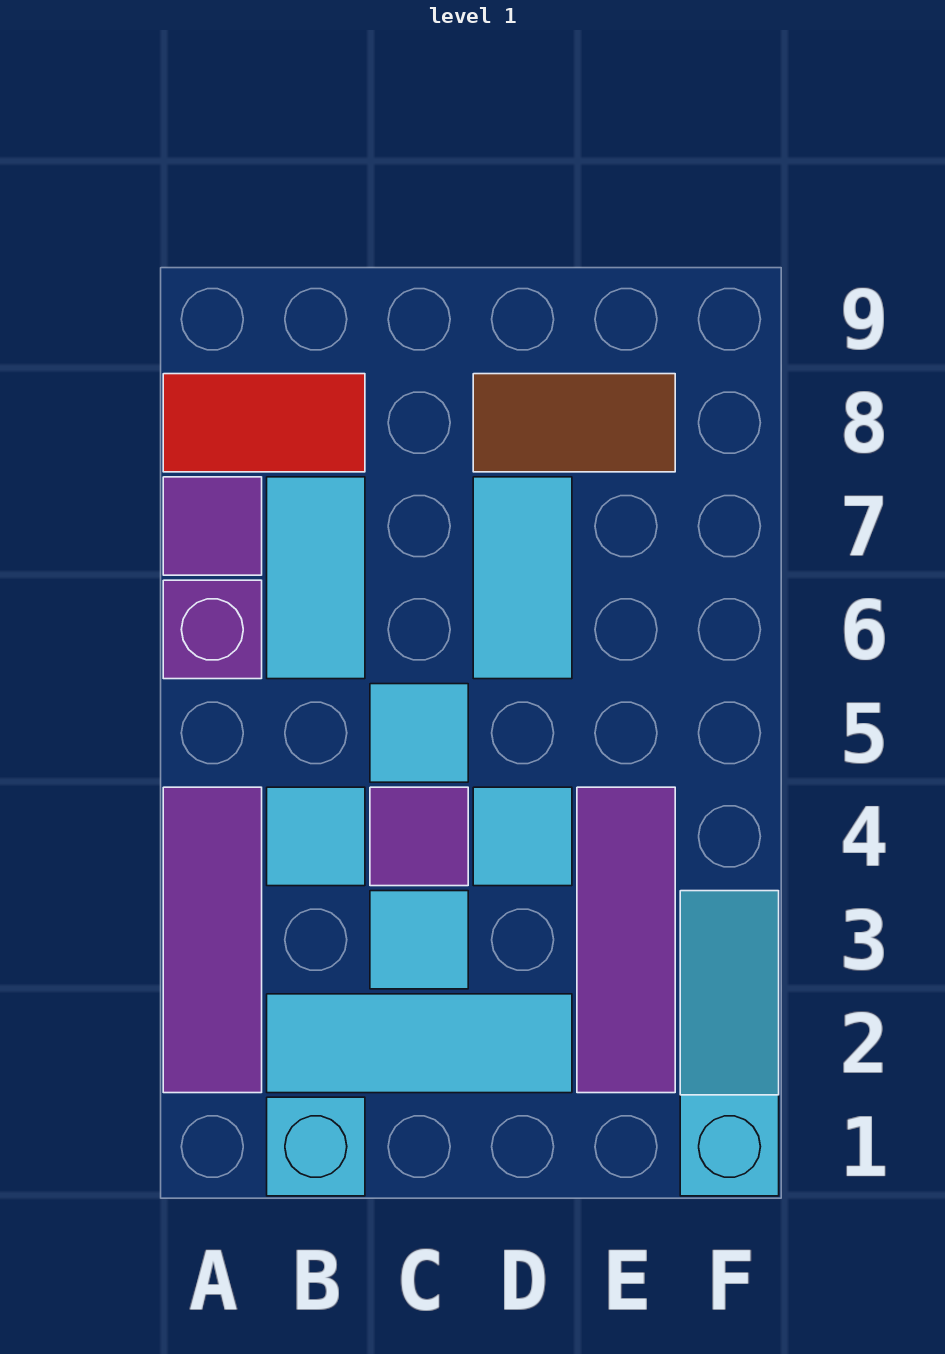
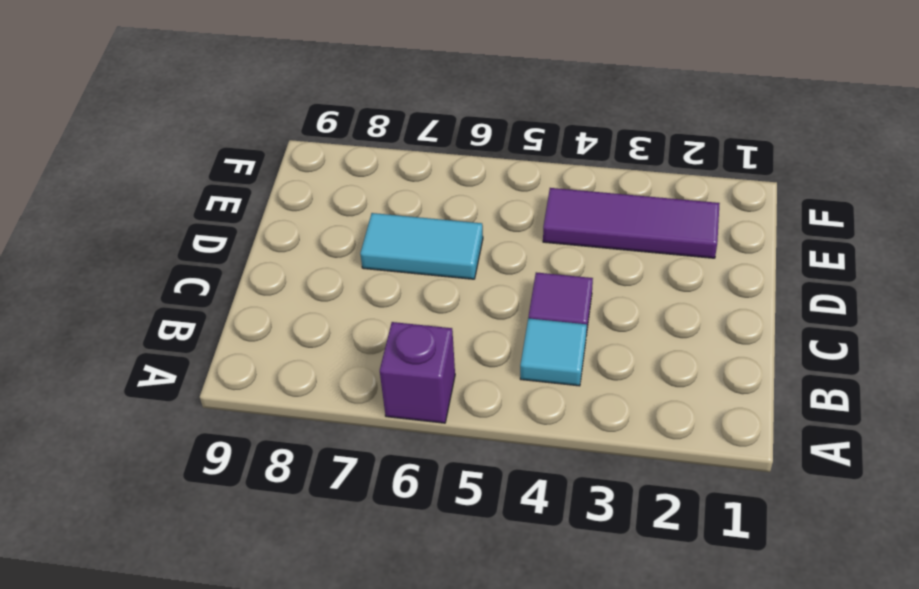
none -> purple 1x3 tile [163,787,262,1093]
none -> purple 1x1 tile [163,477,262,575]
none -> red 1x2 tile [163,374,365,472]

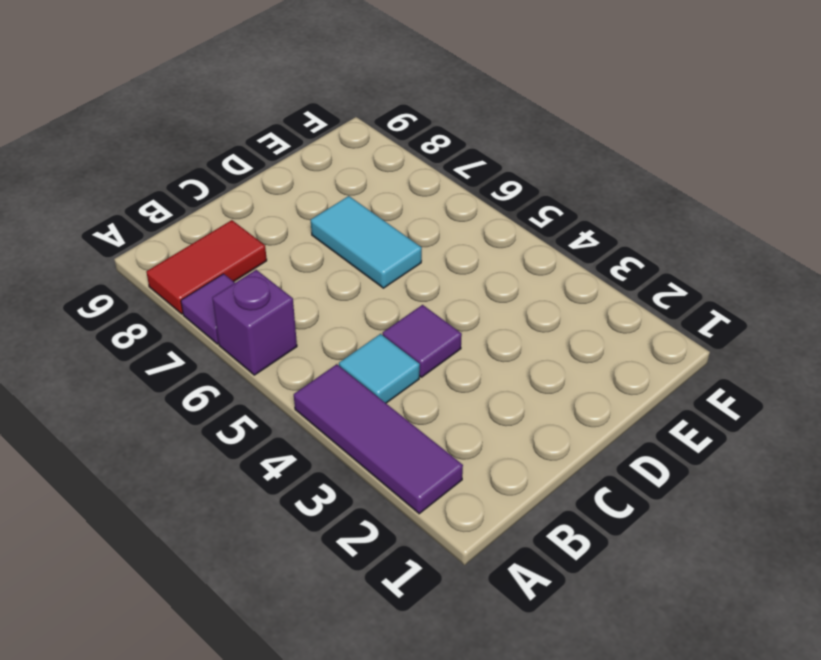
none -> cyan 1x1 brick [267,1097,365,1196]
none -> cyan 1x3 tile [267,994,572,1093]
none -> cyan 1x2 tile [267,477,365,679]

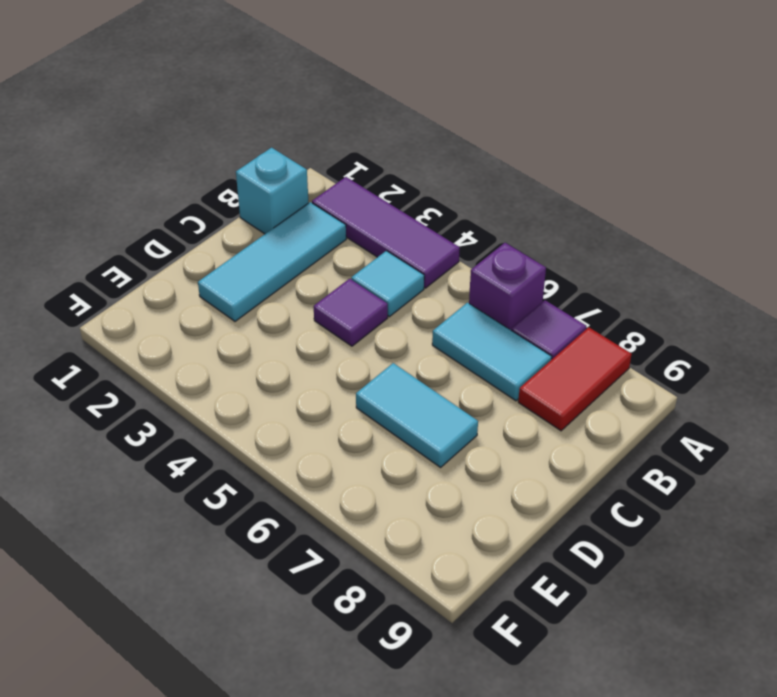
none -> cyan 1x1 tile [370,891,468,989]
none -> cyan 1x1 tile [370,684,468,782]
none -> cyan 1x1 tile [473,787,572,886]

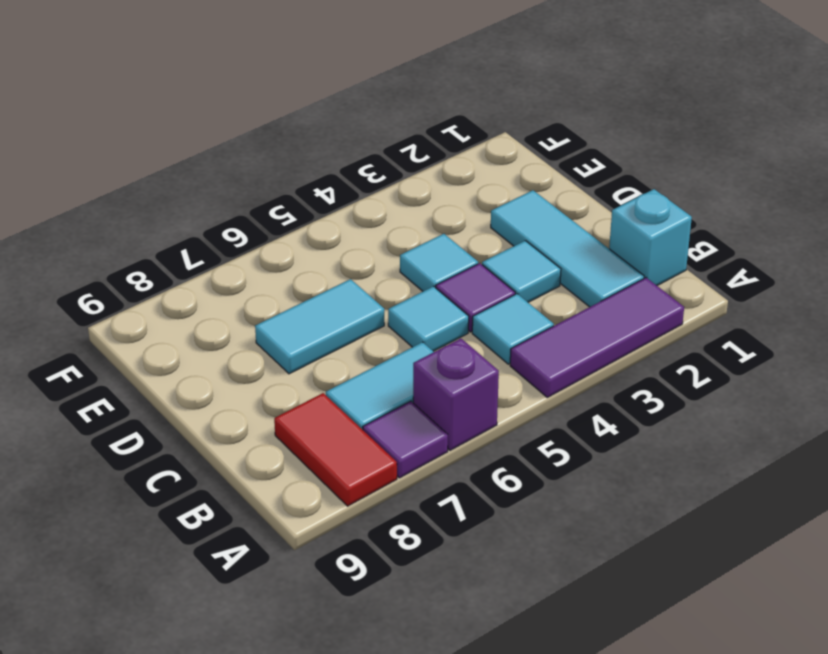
none -> brown 1x2 tile [473,374,675,472]
none -> purple 1x3 tile [577,787,675,1093]
none -> cyan 1x3 slope [680,891,779,1196]

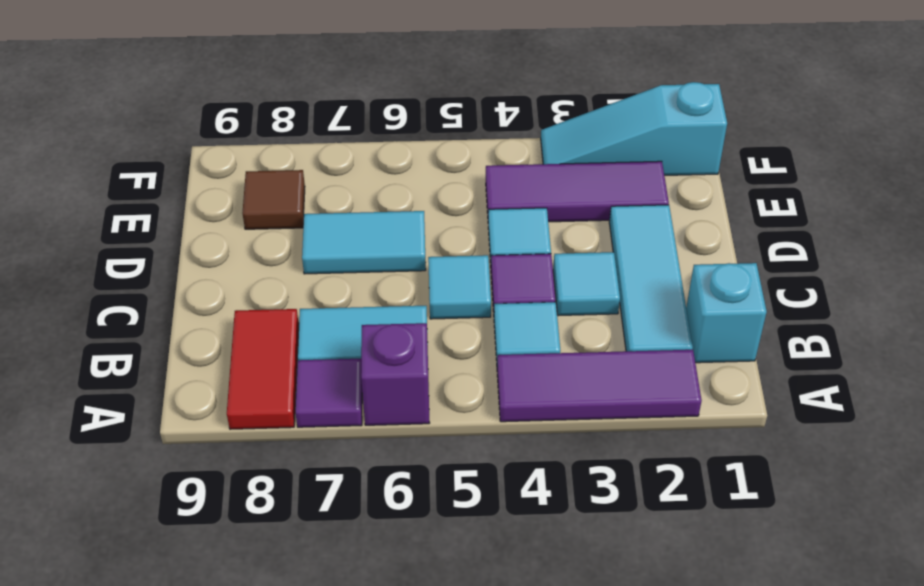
brown 1x1 tile [242,170,305,229] -> brown 1x2 tile [473,374,675,472]

